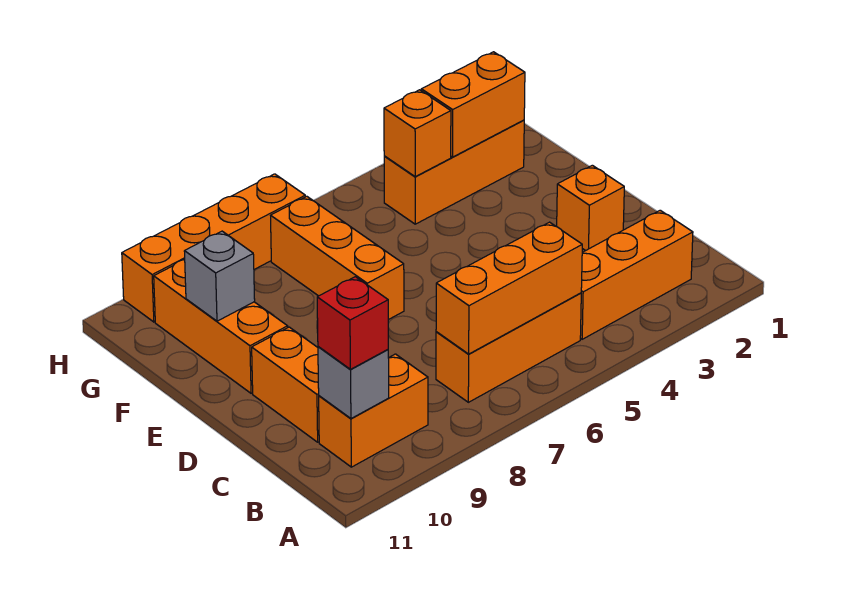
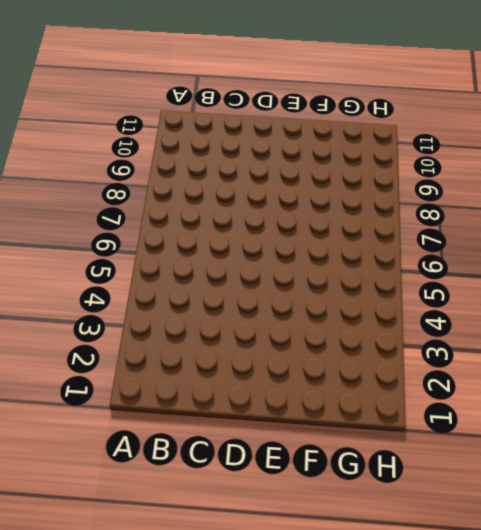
none -> orange 1x3 brick [580,210,693,339]
none -> orange 1x3 brick [436,293,581,402]
none -> orange 1x2 brick [319,354,428,467]

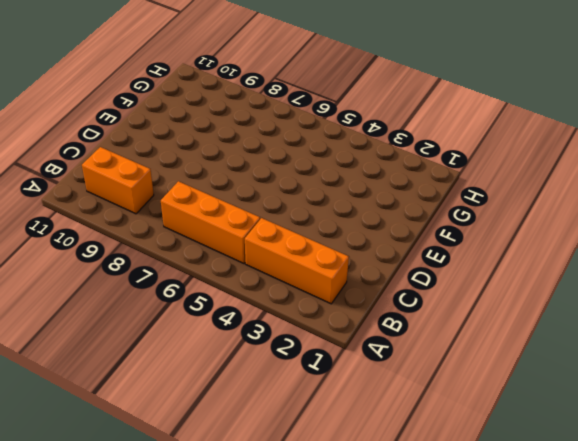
none -> orange 1x2 brick [252,327,319,442]
none -> orange 1x1 brick [557,165,624,251]
none -> orange 1x3 brick [271,196,404,320]

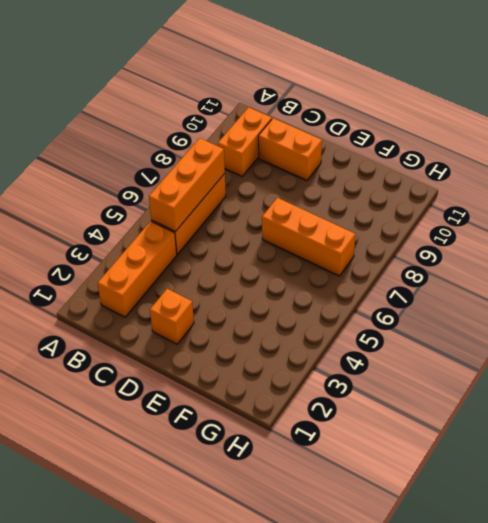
none -> orange 1x3 brick [154,260,288,393]
none -> orange 1x3 brick [384,120,524,224]
none -> orange 1x4 brick [122,174,305,322]

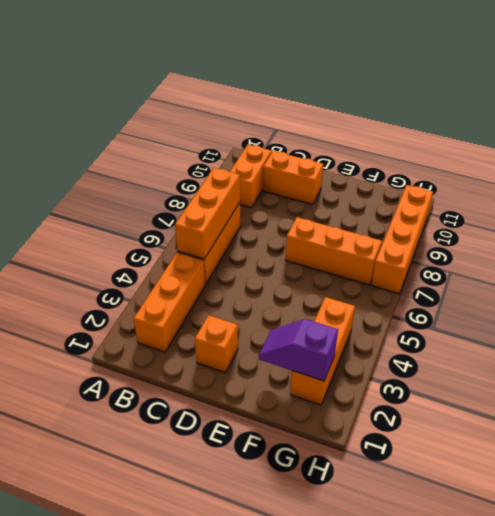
purple 1x2 slope [259,319,338,381] -> orange 1x2 brick [421,52,525,157]
none -> orange 1x3 brick [154,260,288,393]
none -> grey 1x1 brick [318,347,389,419]
none -> grey 1x1 brick [184,231,255,321]

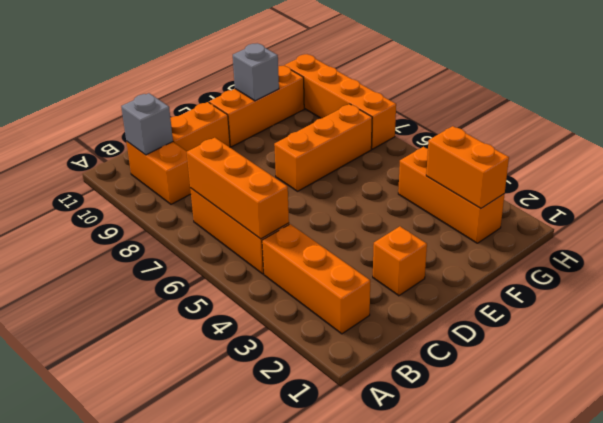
none -> orange 1x1 brick [384,90,451,177]
none -> red 1x1 brick [317,277,388,369]

